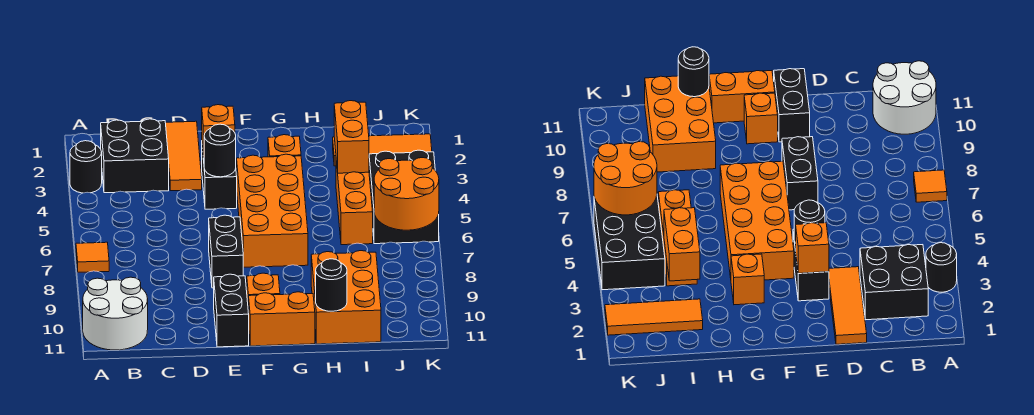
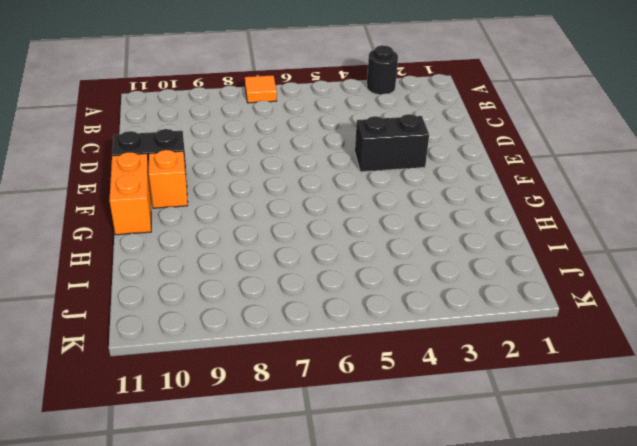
none -> white 2x2 round brick [83,277,148,350]
none -> black 2x2 brick [101,119,169,193]
none -> orange 1x3 tile [165,121,202,191]

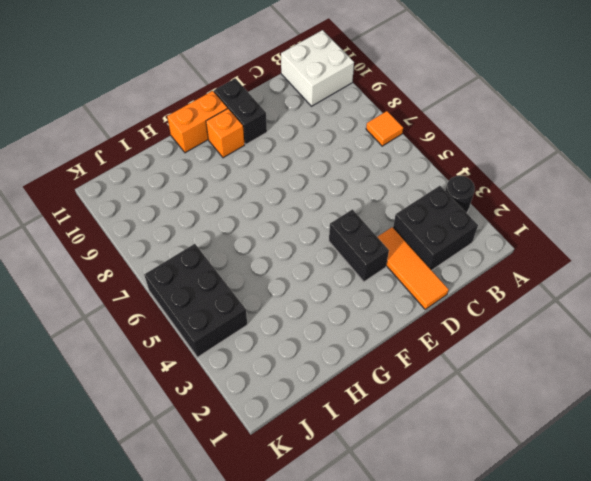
white 2x2 brick [281,30,354,106] -> white 2x2 round brick [83,277,148,350]
none -> black 1x2 brick [209,215,243,288]
none -> orange 2x4 brick [237,154,308,267]
none -> orange 1x1 brick [268,135,301,157]

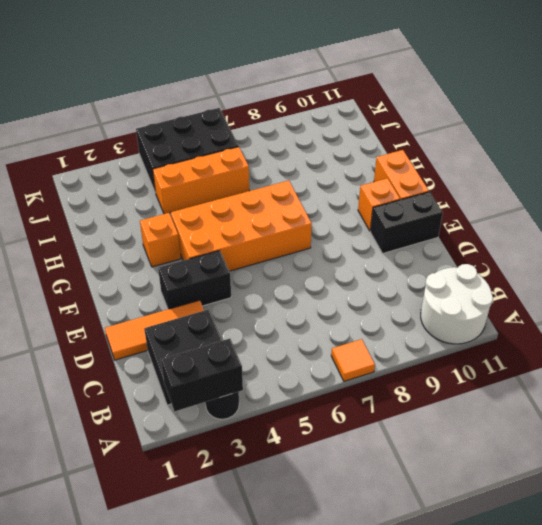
black 1x2 brick [161,339,243,411] -> black 1x2 brick moved to [209,215,243,288]
none -> orange 2x3 brick [311,251,381,344]
none -> orange 1x3 tile [333,134,432,166]
none -> orange 1x1 brick [202,105,235,158]

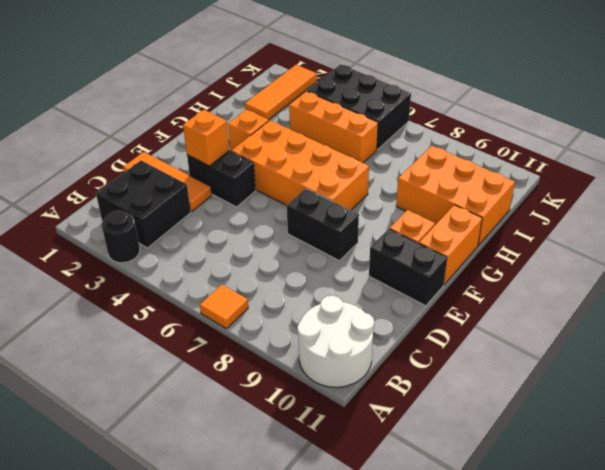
none -> black 1x1 round brick [204,124,236,177]
none -> black 1x1 round brick [316,259,347,311]
none -> orange 1x2 brick [334,101,369,173]

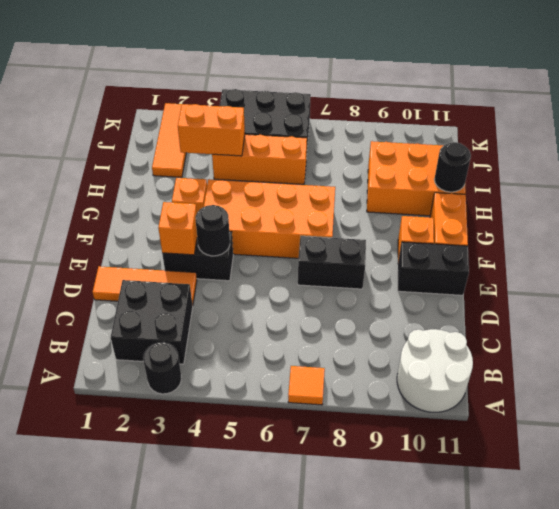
none -> orange 2x2 round brick [374,158,439,230]

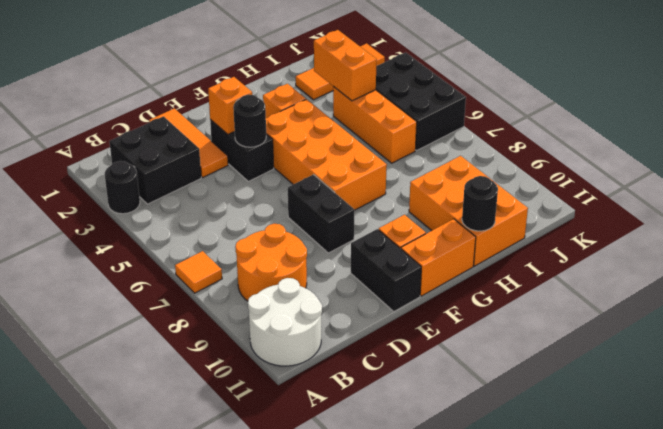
orange 2x2 round brick [235,224,307,301] -> orange 2x2 round brick moved to [374,158,439,230]

